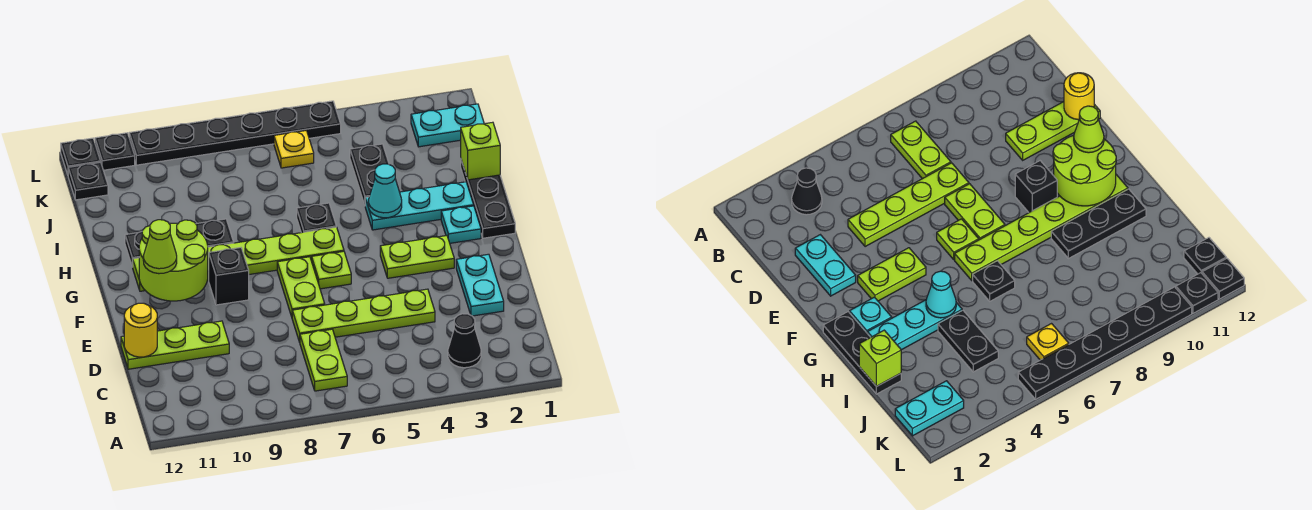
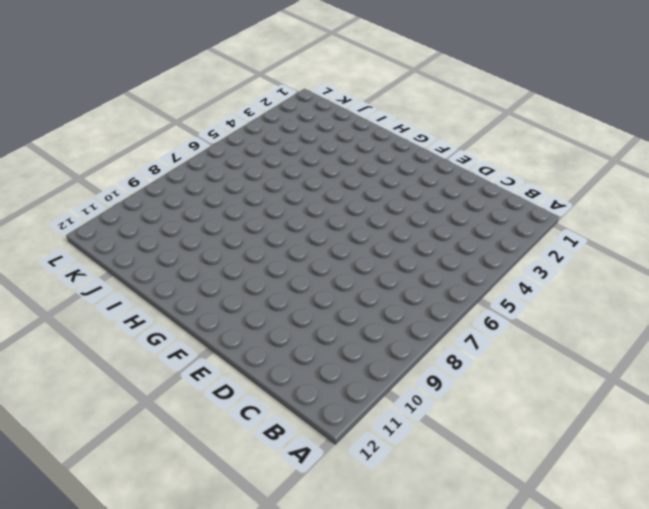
none -> black 1x1 cone [448,314,481,368]
none -> lime 1x2 plate [300,329,347,391]
none -> cyan 1x2 plate [456,254,504,316]

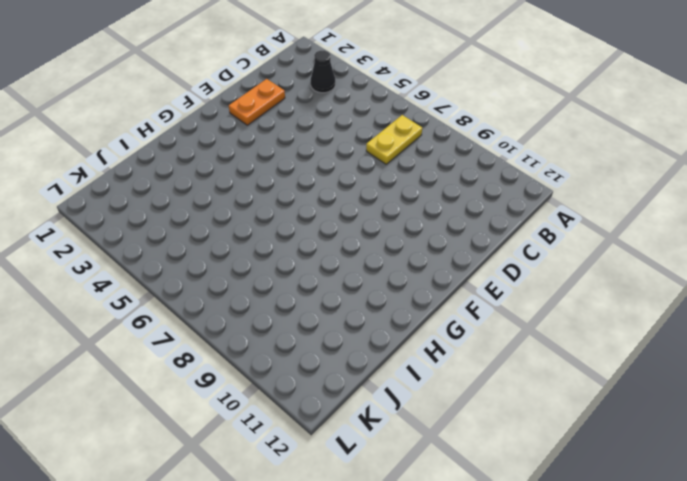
yellow 1x2 plate [366,115,422,164] -> lime 1x2 plate [300,329,347,391]
orange 1x2 plate [229,79,285,125] -> cyan 1x2 plate [456,254,504,316]
none -> lime 1x4 plate [292,289,435,342]
none -> lime 1x3 plate [121,321,229,369]
none -> lime 1x2 plate [277,257,325,317]

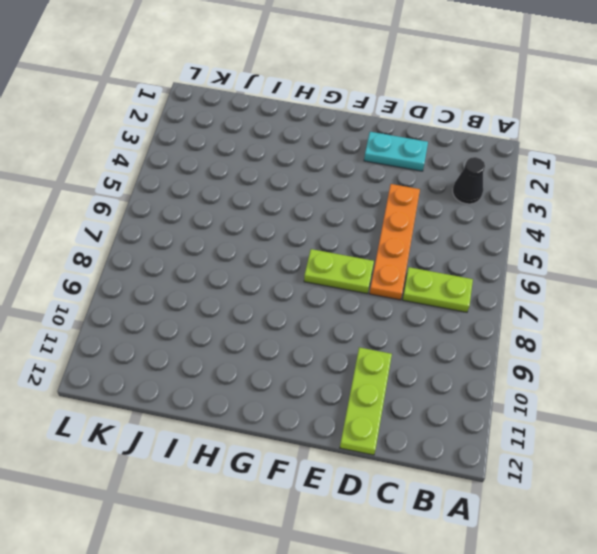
orange 1x4 plate [369,184,420,300] -> lime 1x4 plate [292,289,435,342]
none -> lime 1x2 plate [380,236,454,278]
none -> lime 1x1 plate [312,251,351,289]
none -> black 1x1 brick [209,248,249,305]

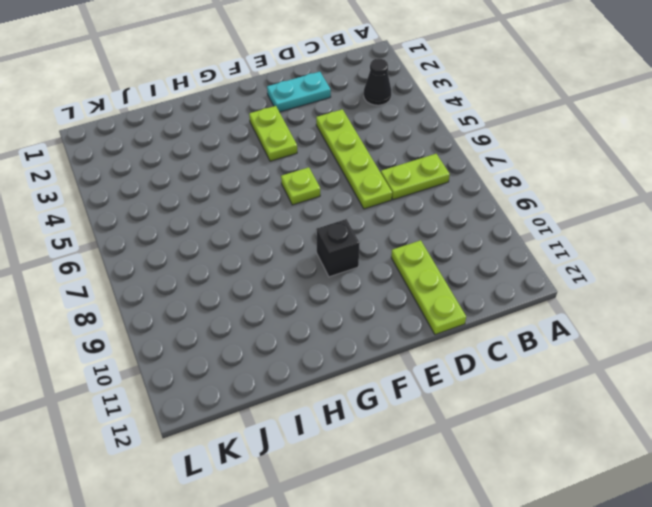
none -> lime 1x2 plate [277,257,325,317]
none -> black 1x3 plate [461,160,515,238]
none -> cyan 1x1 plate [441,206,481,243]

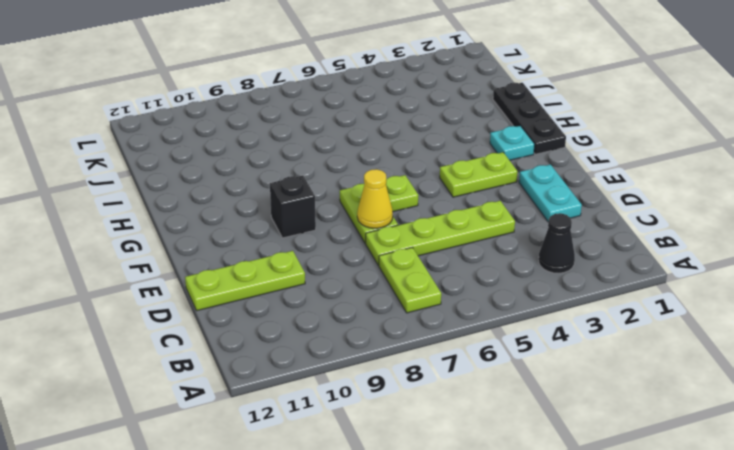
yellow 1x1 cone [357,169,393,228] -> none
none -> lime 1x6 plate [133,227,344,291]
none -> cyan 1x3 plate [365,182,474,230]
none -> black 1x1 plate [297,203,336,233]

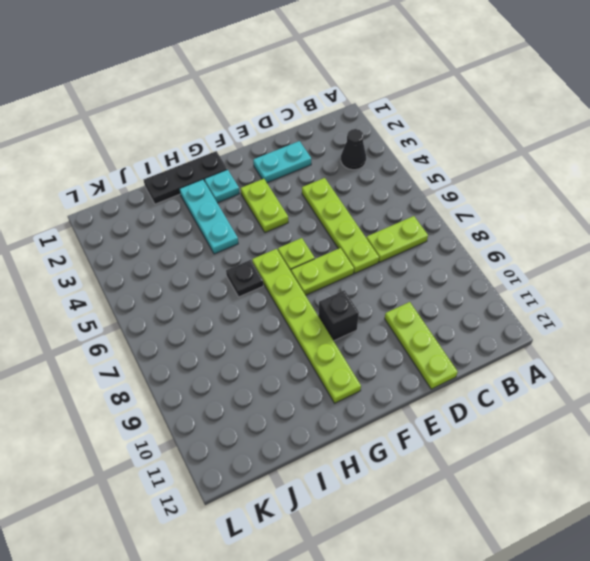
none -> black 1x3 plate [125,219,234,267]
none -> black 1x2 plate [350,144,389,205]
none -> cyan 1x2 plate [411,104,484,147]

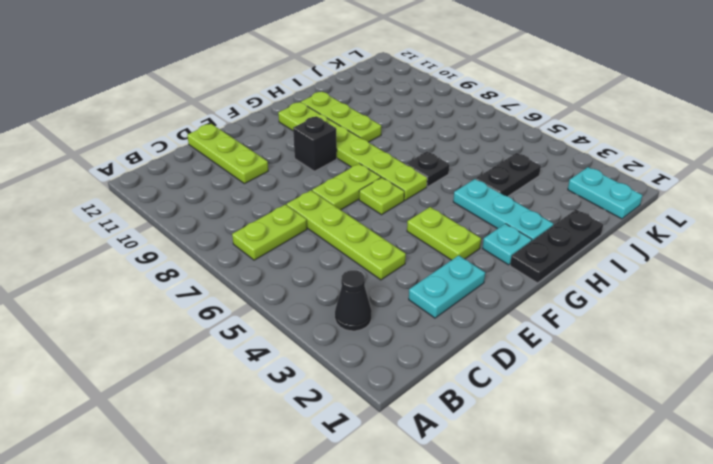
lime 1x3 plate [301,92,381,142] -> black 1x3 plate [125,219,234,267]
none -> yellow 1x1 plate [274,131,314,168]
none -> black 1x1 plate [68,162,108,200]
none -> black 1x6 plate [129,101,341,165]

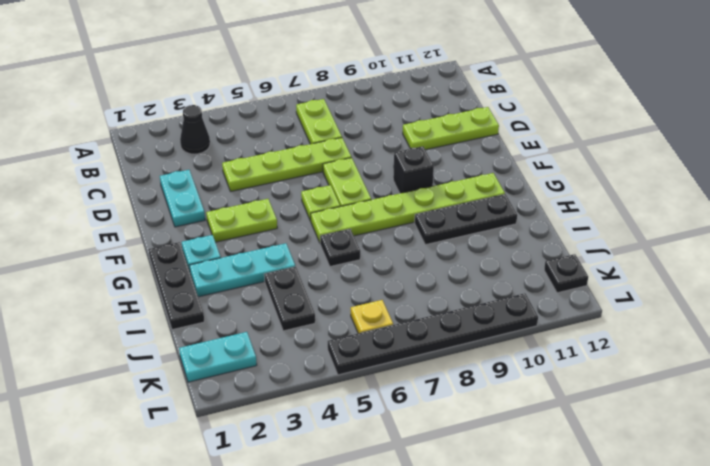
none -> black 1x1 plate [95,133,135,170]
none -> black 1x1 plate [61,138,101,175]
none -> yellow 1x1 round brick [124,303,157,357]

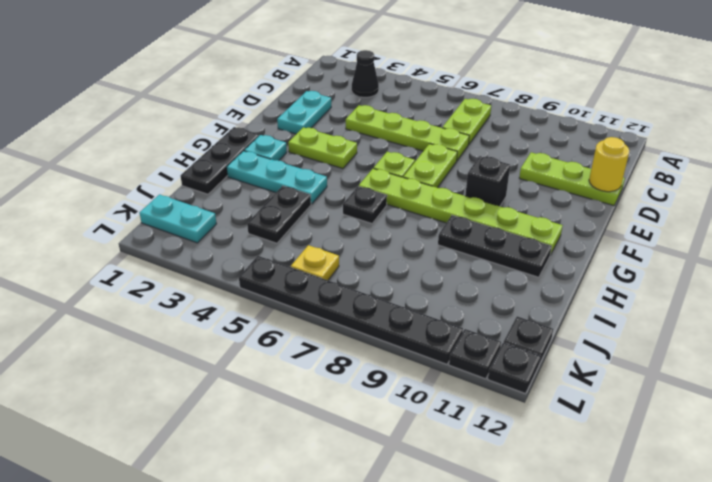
none -> lime 2x2 round brick [139,220,208,301]
none -> cyan 1x1 cone [368,164,402,218]
none -> lime 1x1 brick [461,122,500,180]

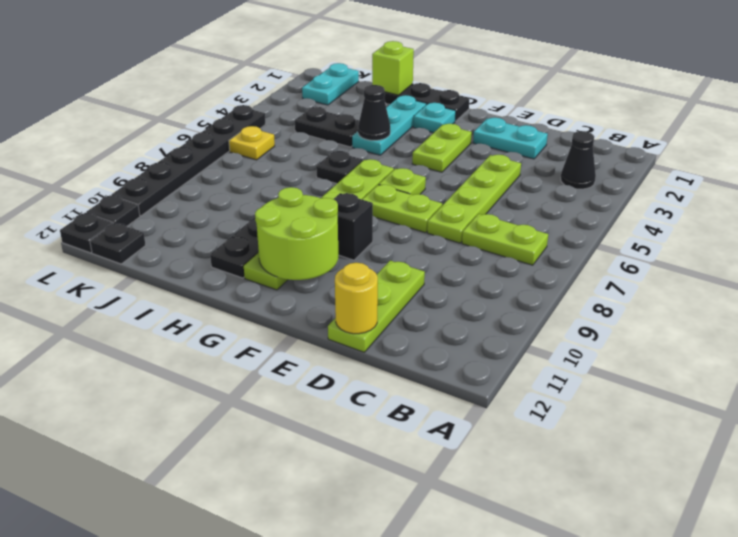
black 1x1 cone [358,85,390,140] -> cyan 1x1 cone [368,164,402,218]
none -> lime 1x1 cone [143,220,177,274]

